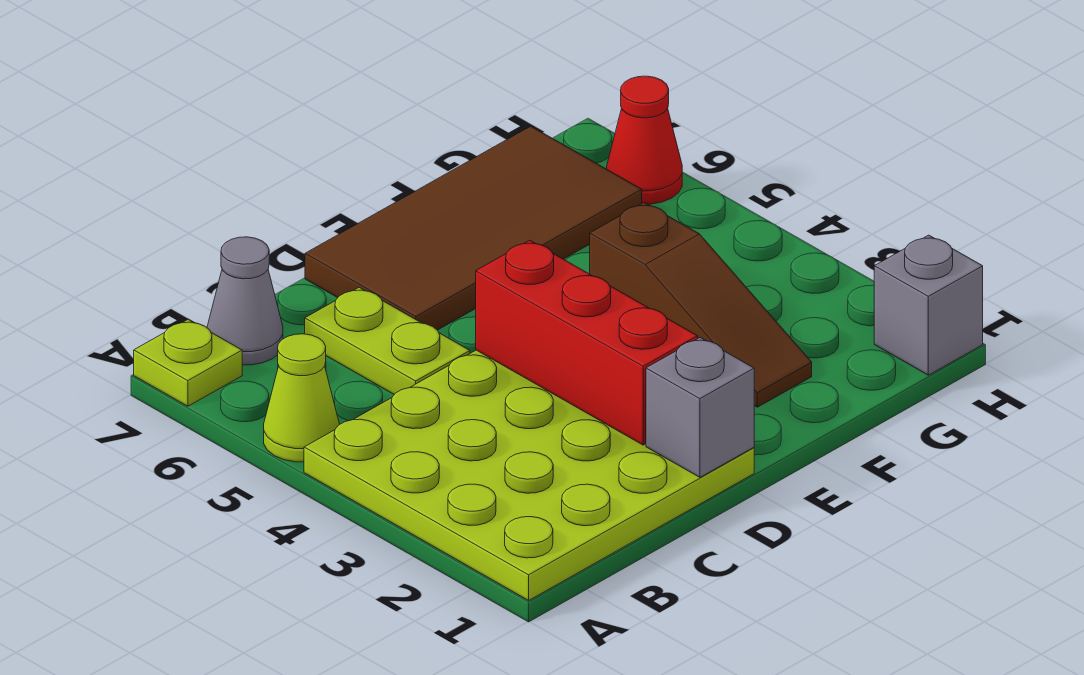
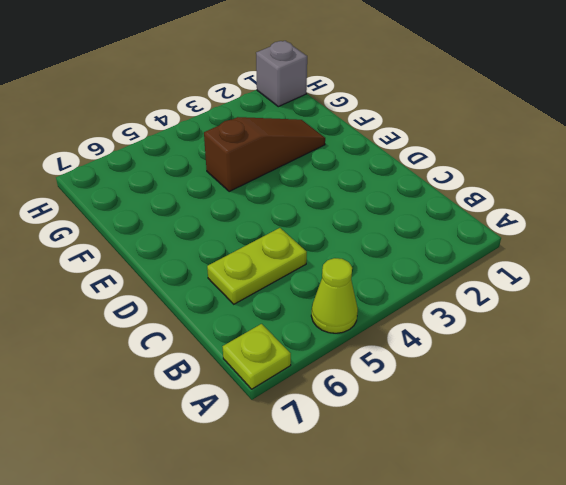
none -> lime 4x4 plate [304,350,754,600]
none -> grey 1x1 cone [207,237,283,365]

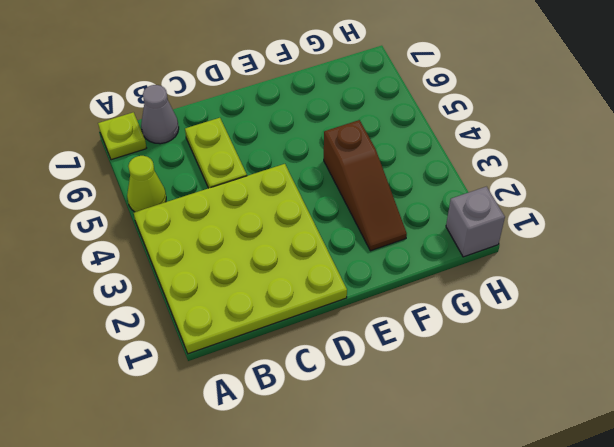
none -> brown 2x4 tile [305,126,642,330]
none -> red 1x1 cone [607,76,682,204]

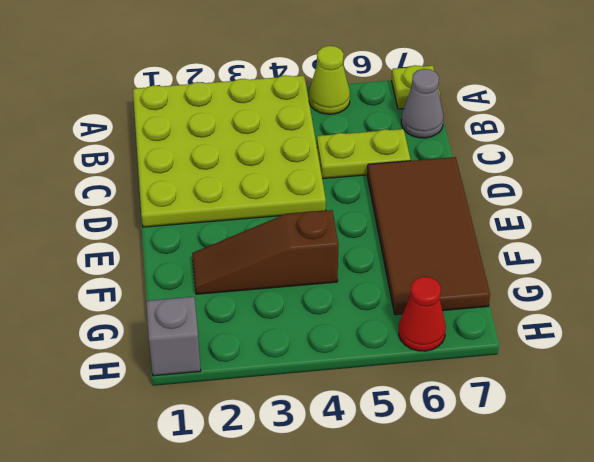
none -> grey 1x1 brick [646,337,754,477]
none -> red 1x3 brick [476,240,698,445]

